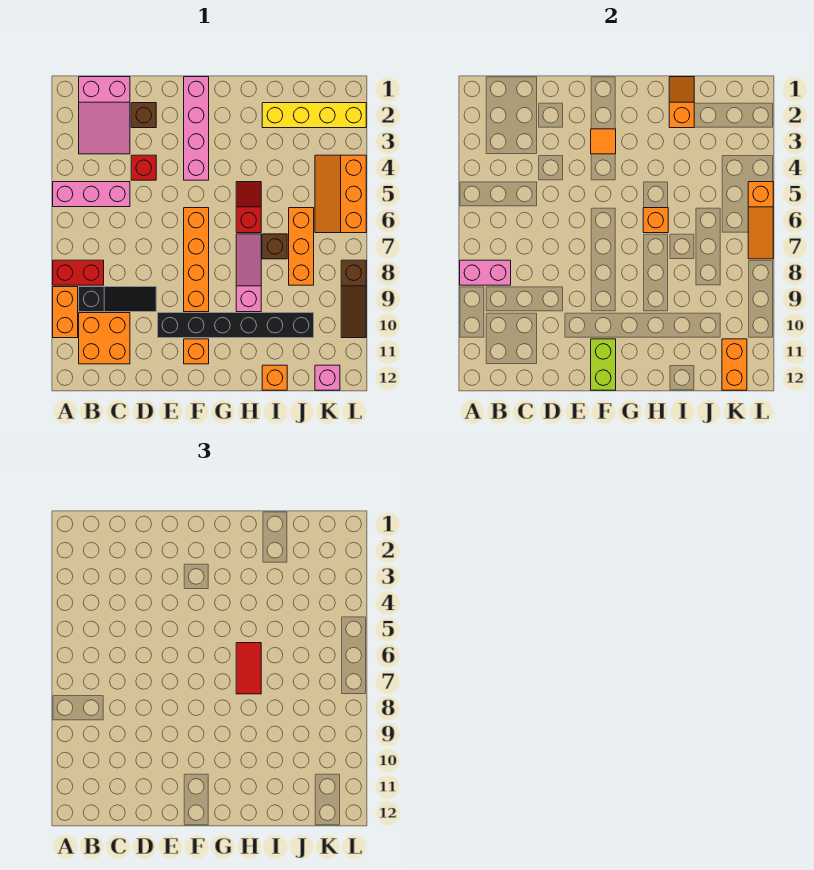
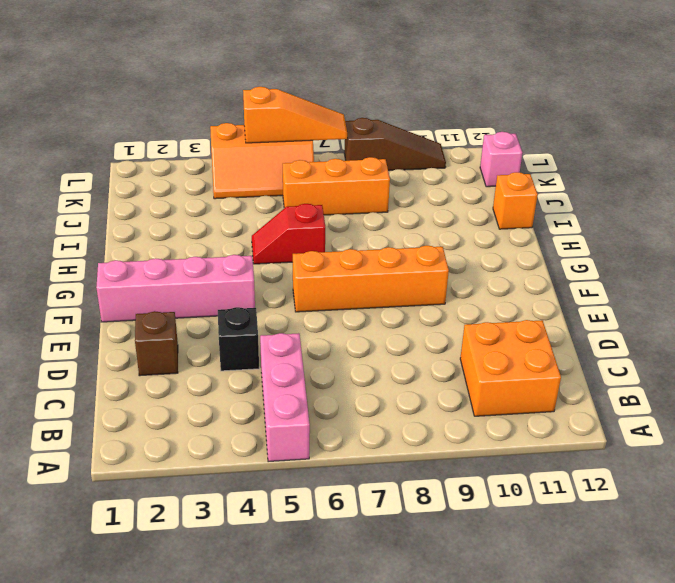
black 1x1 brick [218,307,259,371] -> red 1x1 brick [131,155,156,180]
none -> red 1x2 brick [53,260,104,285]
none -> orange 1x2 brick [53,287,78,338]
none -> pink 2x3 slope [79,77,130,154]

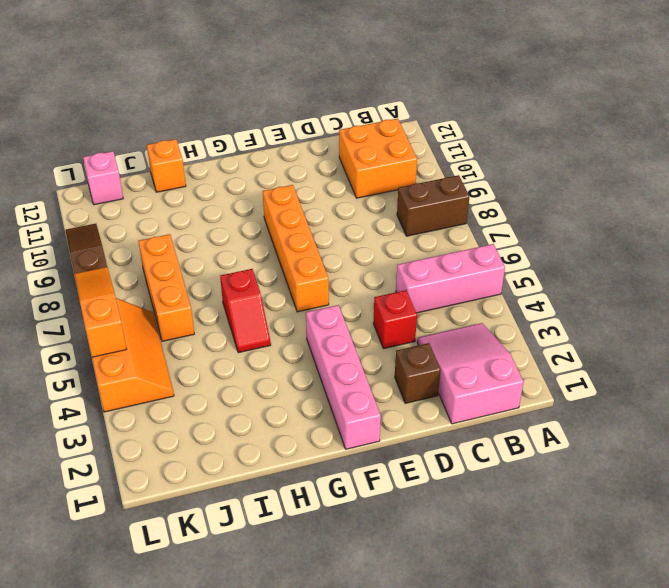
brown 1x2 brick [397,175,469,236] -> red 1x2 brick [53,260,104,285]
none -> orange 1x2 brick [53,287,78,338]
none -> black 1x3 slope [79,287,156,312]
none -> black 1x6 brick [158,313,314,338]

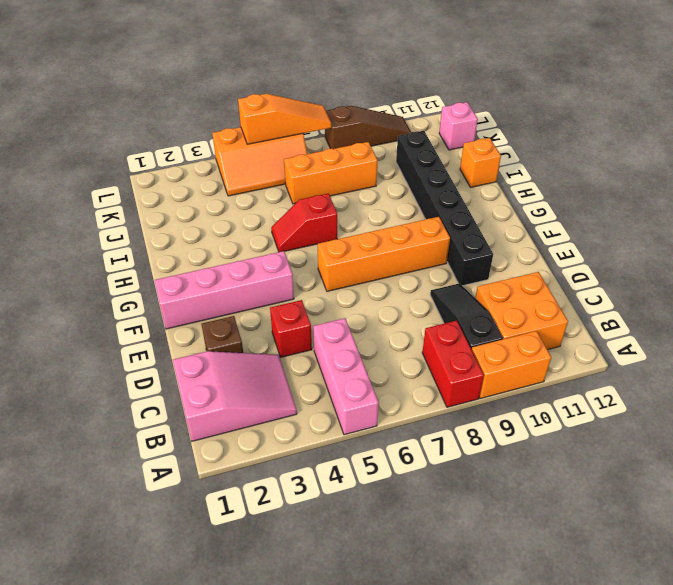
none -> orange 1x1 brick [184,339,209,364]
none -> pink 1x3 slope [236,234,261,312]
none -> yellow 1x4 brick [262,103,366,128]

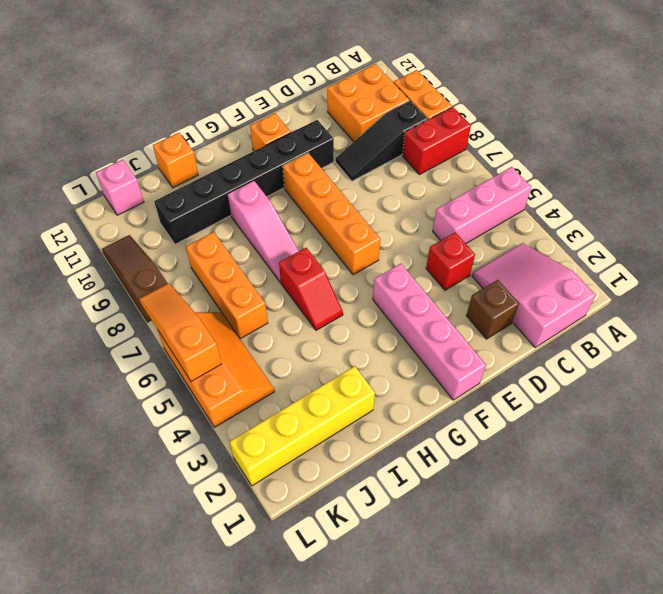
none -> brown 1x1 brick [262,234,287,259]
none -> pink 1x2 brick [460,260,511,285]
none -> orange 1x1 tile [591,129,616,154]

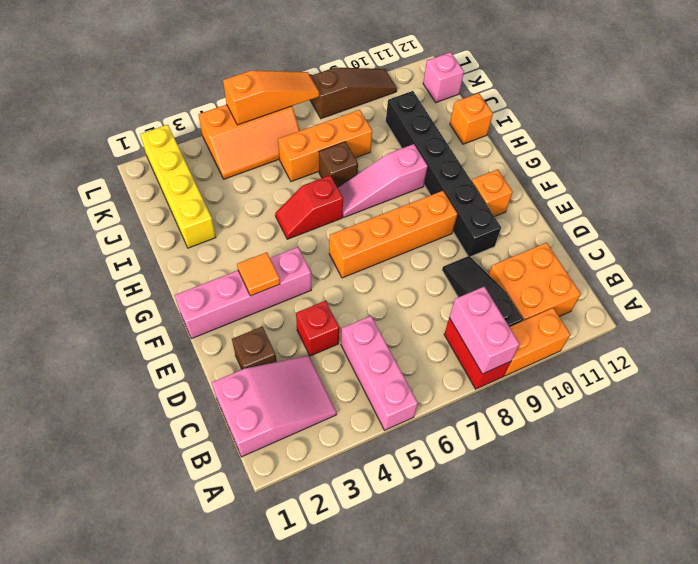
none -> lime 1x2 brick [591,339,616,390]
none -> orange 1x1 brick [643,208,668,233]
none -> orange 1x2 slope [669,77,694,128]

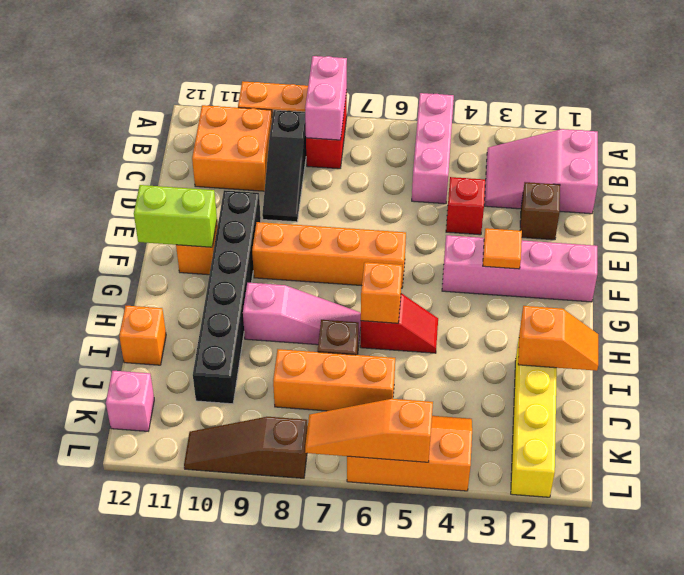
none -> orange 1x2 brick [722,339,747,390]
none -> red 1x2 tile [236,643,261,694]

